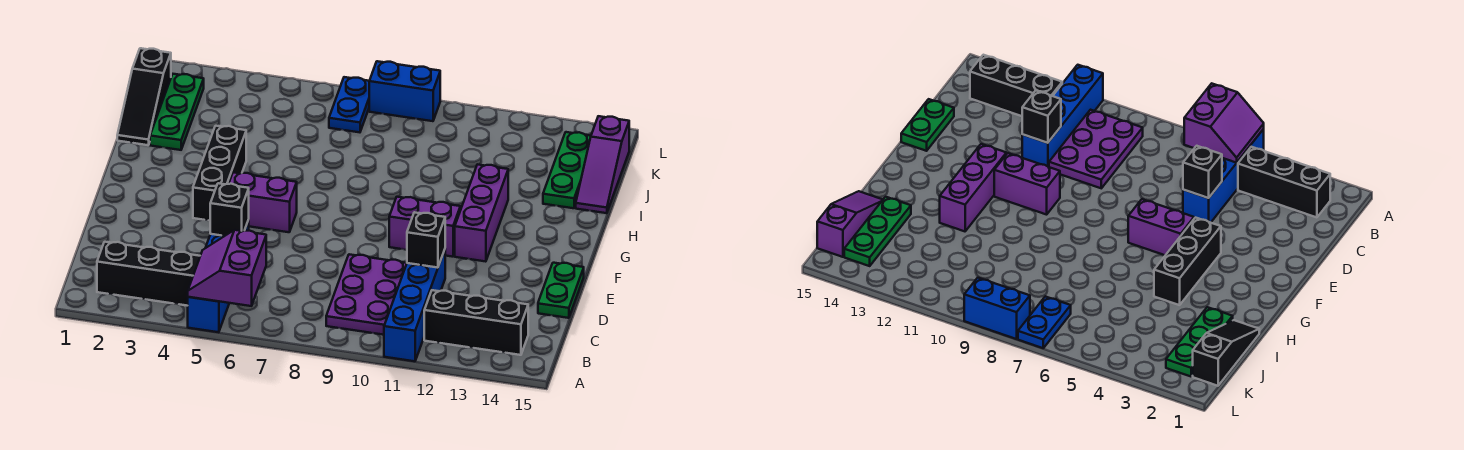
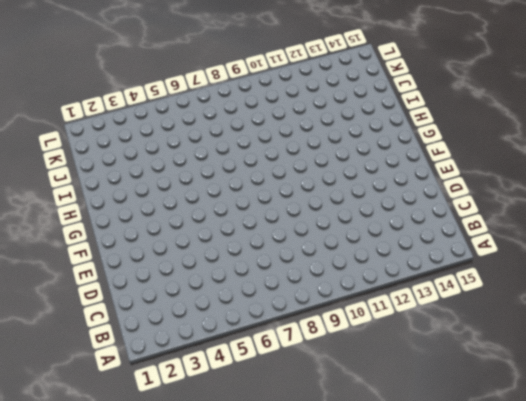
none -> blue 1x4 brick [188,220,249,332]
none -> blue 1x4 brick [384,250,445,361]
none -> black 1x3 brick [97,242,200,306]

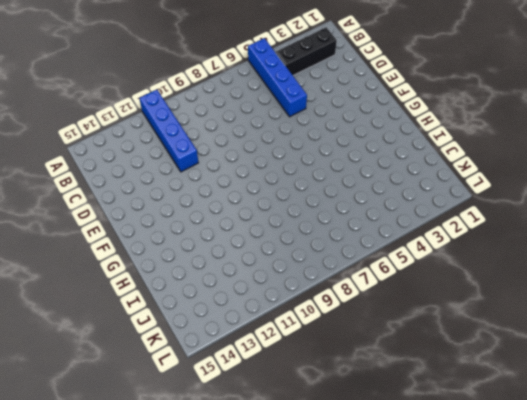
none -> purple 2x3 plate [326,254,407,335]
none -> black 1x3 brick [424,290,528,355]
none -> green 1x2 plate [538,263,584,318]

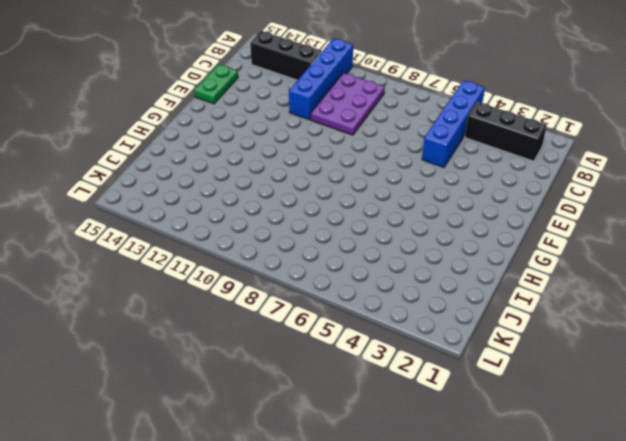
none -> black 1x3 brick [193,126,246,221]
none -> purple 1x2 brick [229,172,297,232]
none -> purple 1x2 brick [389,197,460,257]

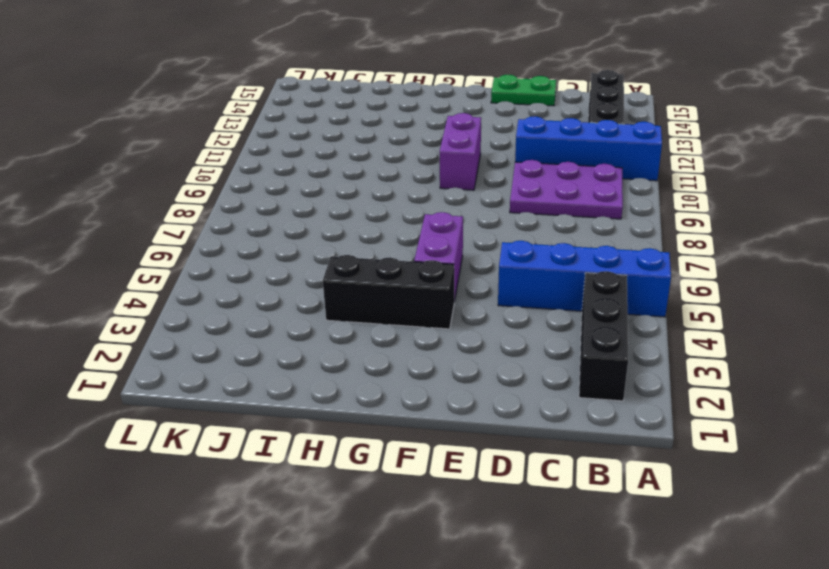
none -> purple 1x3 brick [455,164,508,262]
none -> black 1x3 slope [117,48,171,145]
none -> green 1x3 plate [150,74,204,150]

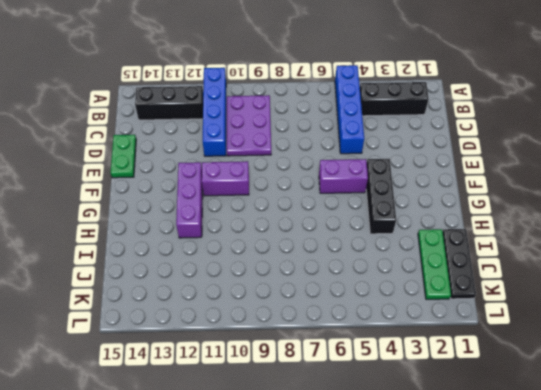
black 1x3 plate [443,229,476,299] -> black 1x3 slope [117,48,171,145]
none -> green 1x3 plate [543,132,591,208]
none -> purple 1x3 slope [576,116,629,213]
none -> blue 1x2 plate [329,77,369,132]

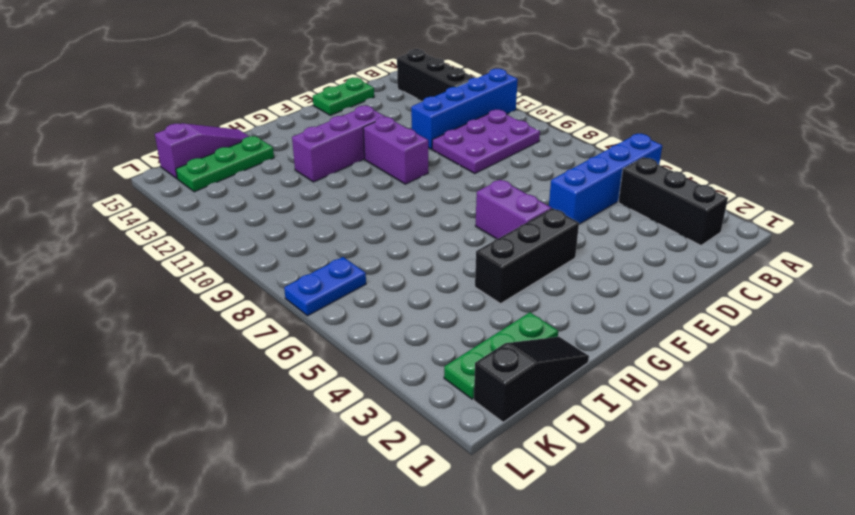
none -> blue 1x2 brick [369,61,440,121]
none -> purple 2x2 slope [188,230,266,306]
none -> black 1x1 brick [210,183,249,236]

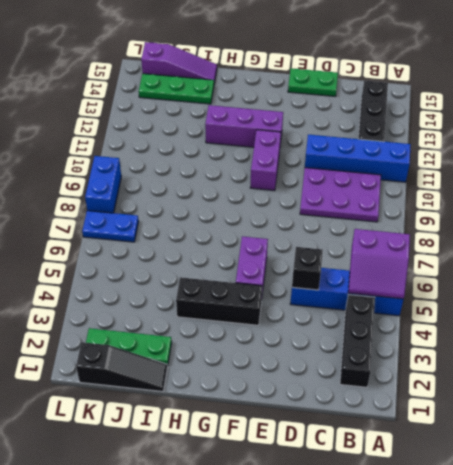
none -> black 1x1 brick [407,212,445,268]

